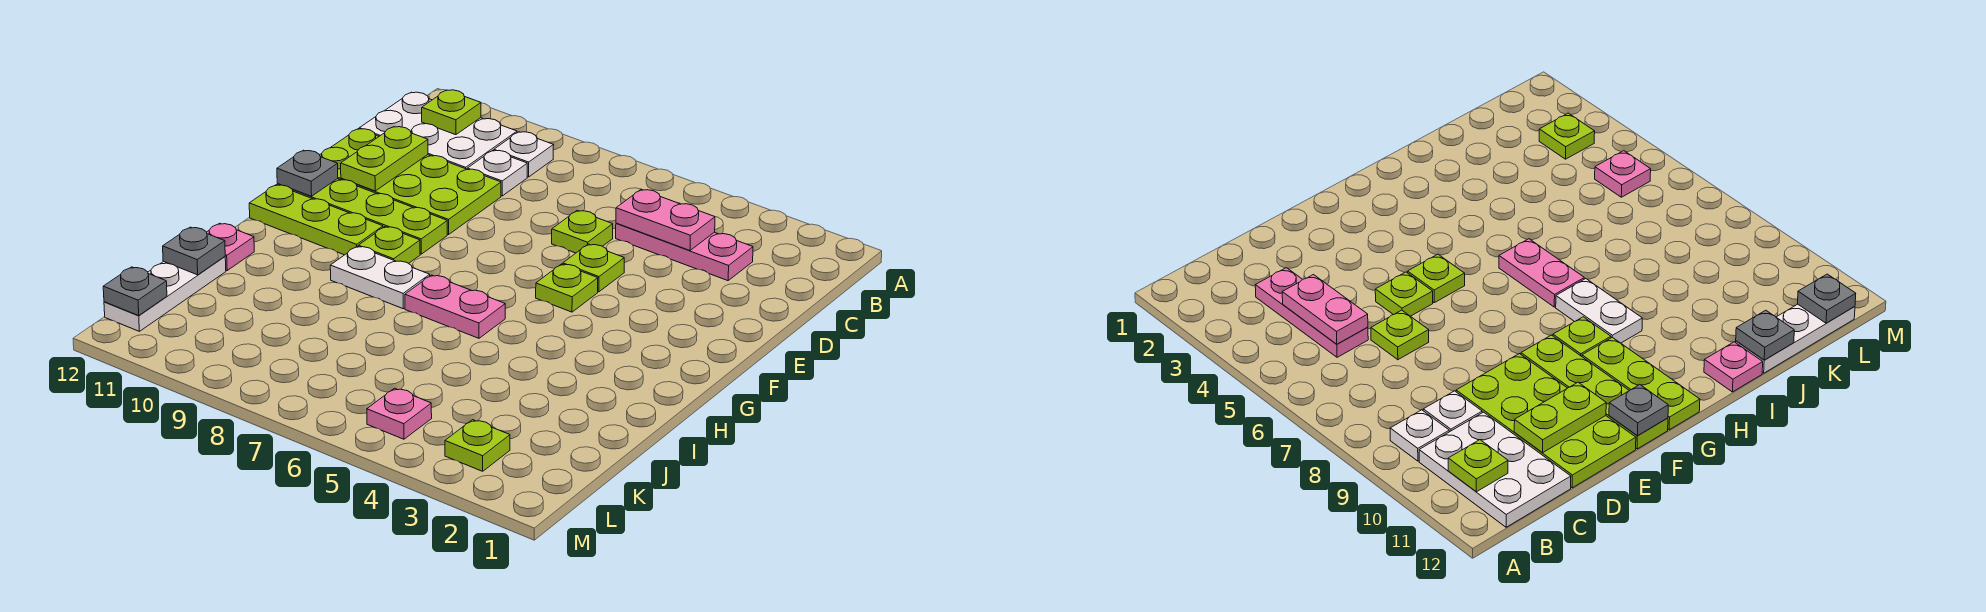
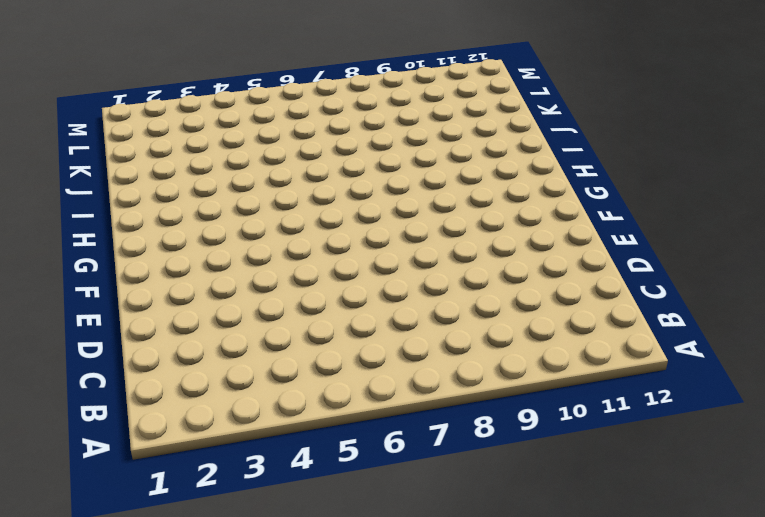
none -> white 1x1 plate [494,132,554,177]
none -> white 2x3 plate [359,92,517,169]
none -> pink 1x3 plate [616,223,753,281]

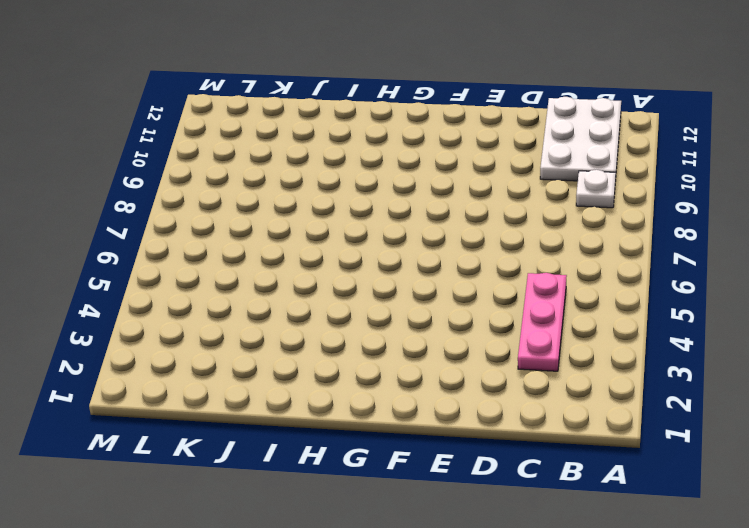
none -> white 1x1 plate [467,150,527,196]
none -> lime 1x1 plate [552,211,613,253]
none -> lime 2x4 plate [320,129,501,234]

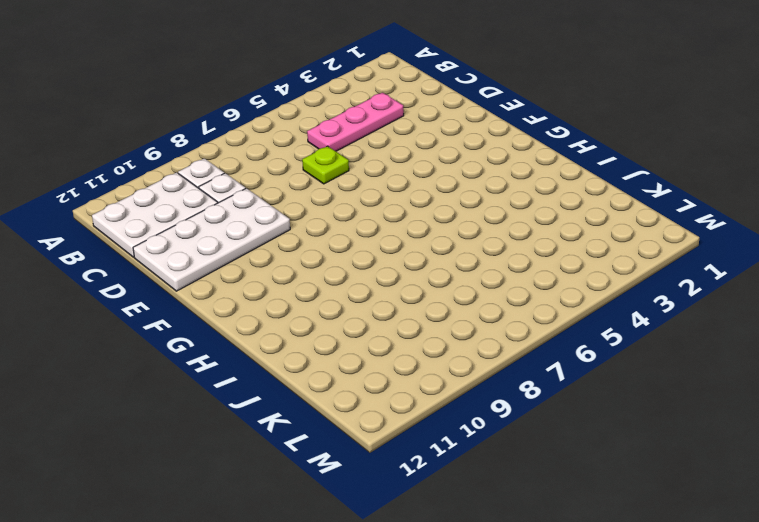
white 2x4 plate [133,188,290,291] -> lime 2x4 plate [320,129,501,234]
none -> lime 1x1 plate [563,244,624,292]
none -> lime 1x1 plate [536,264,598,312]
none -> lime 1x4 plate [277,179,447,254]

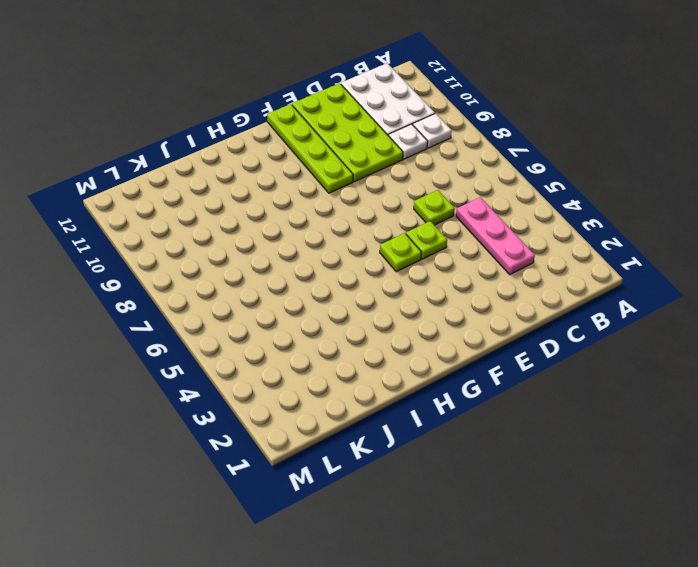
none -> lime 1x1 plate [358,227,420,264]
none -> lime 1x3 plate [249,185,383,255]
none -> pink 1x2 plate [405,275,505,338]

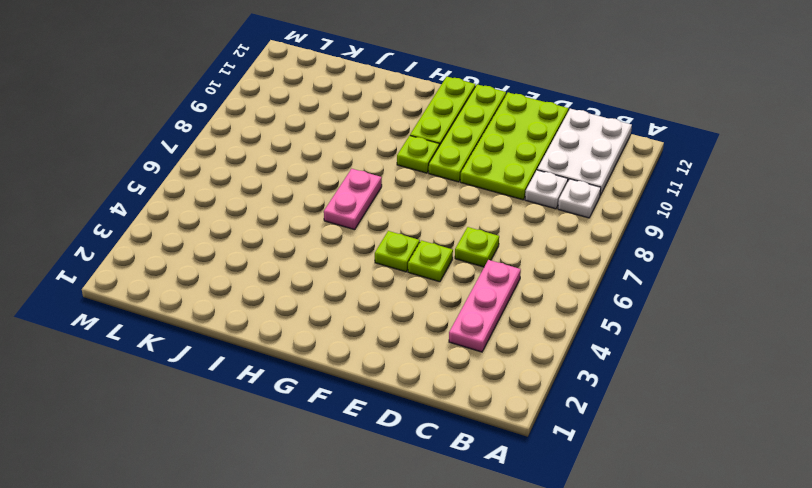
none -> white 1x2 plate [330,246,430,309]
none -> pink 1x1 plate [207,223,254,270]
none -> white 1x3 plate [104,257,226,331]

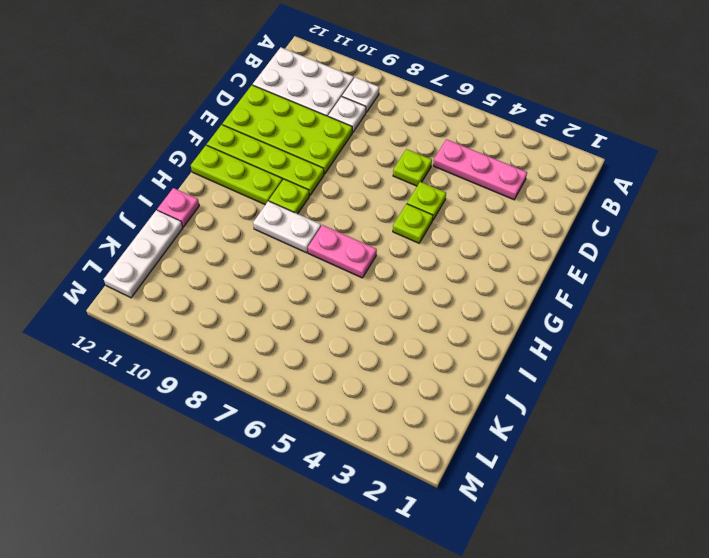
none -> lime 1x1 plate [445,420,510,471]
none -> pink 1x1 plate [367,388,432,439]
none -> lime 1x1 plate [422,90,481,135]

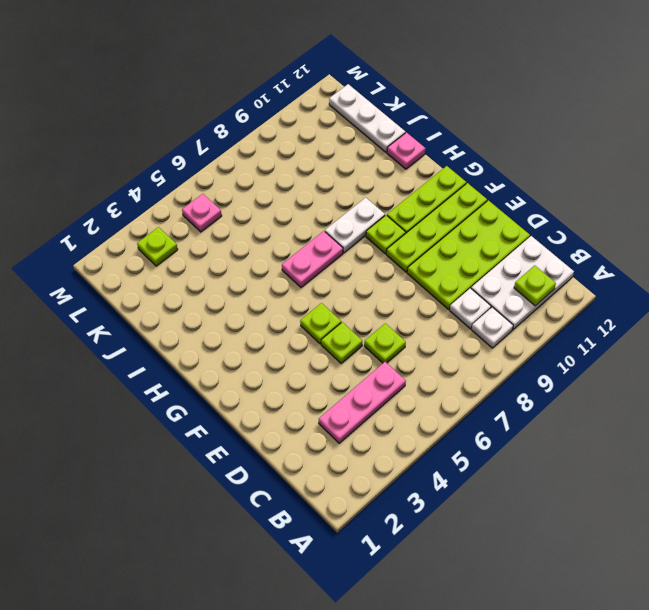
none -> pink 1x2 plate [616,189,715,250]
none -> lime 1x2 plate [341,127,428,191]
none -> grey 1x1 plate [277,150,338,196]

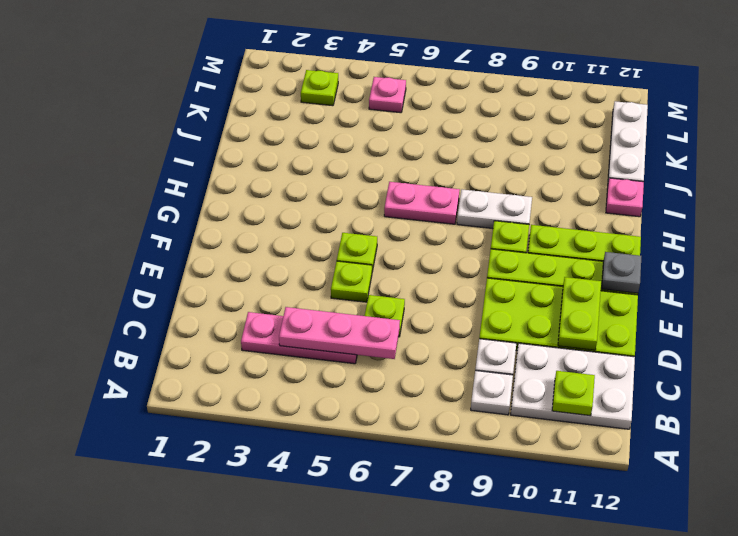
pink 1x3 plate [279,307,400,359] -> pink 1x2 plate [616,189,715,250]
none -> grey 1x1 plate [163,227,225,275]
none -> grey 1x1 plate [103,267,167,315]

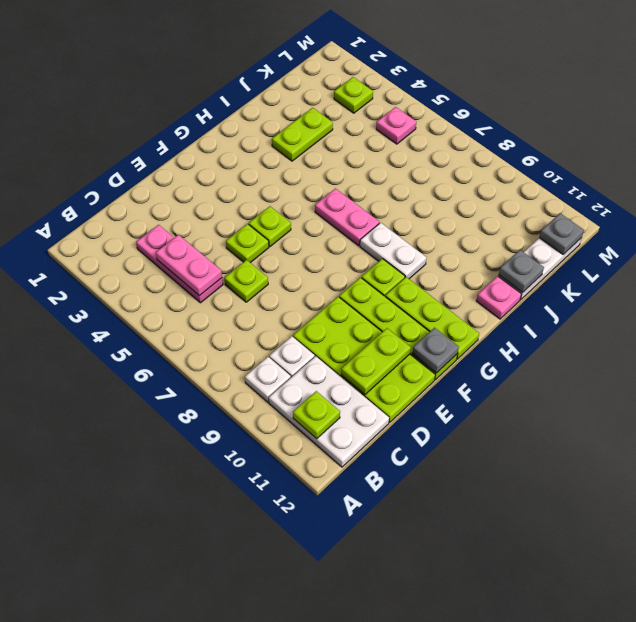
lime 1x2 plate [272,108,333,161] -> none

